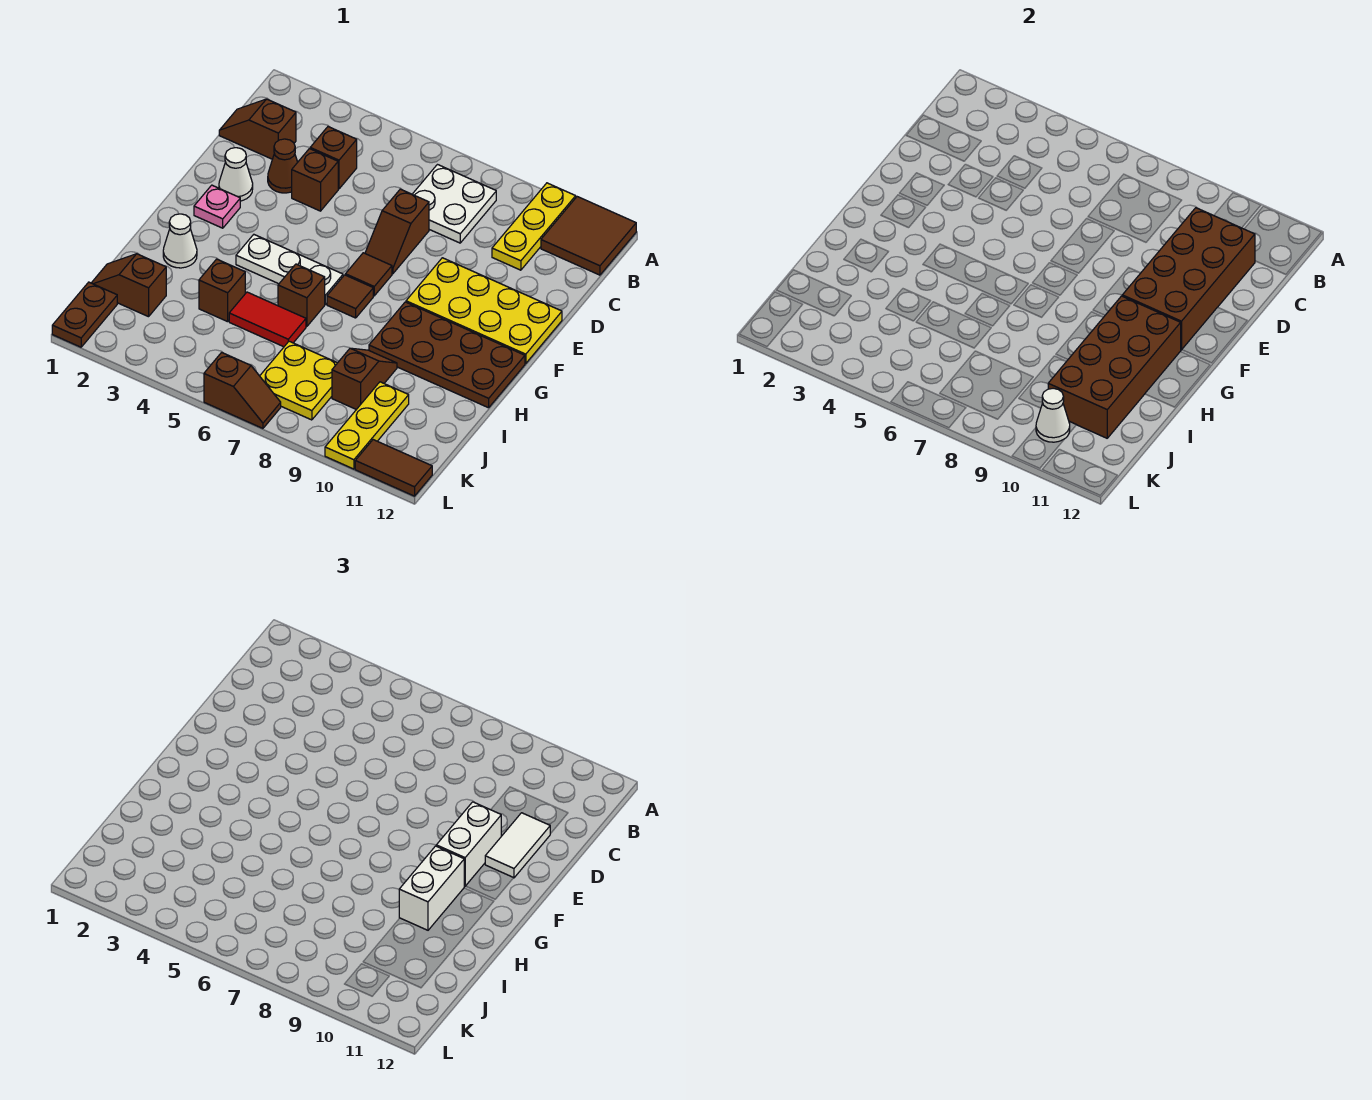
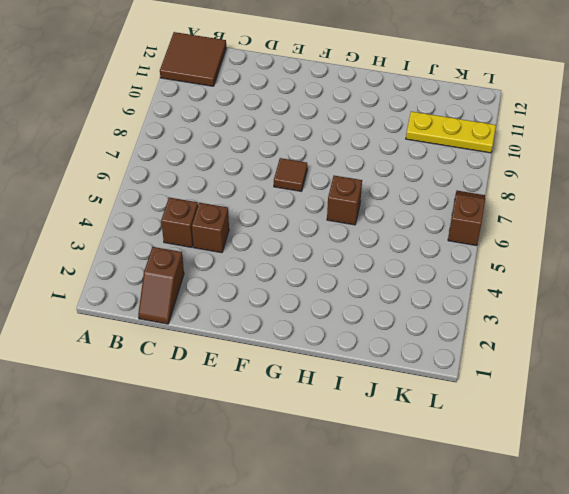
none -> yellow 1x3 plate [492,183,576,270]
none -> white 2x2 plate [412,165,496,243]
none -> brown 1x1 cone [268,139,298,193]
none -> brown 1x2 slope [365,189,429,274]

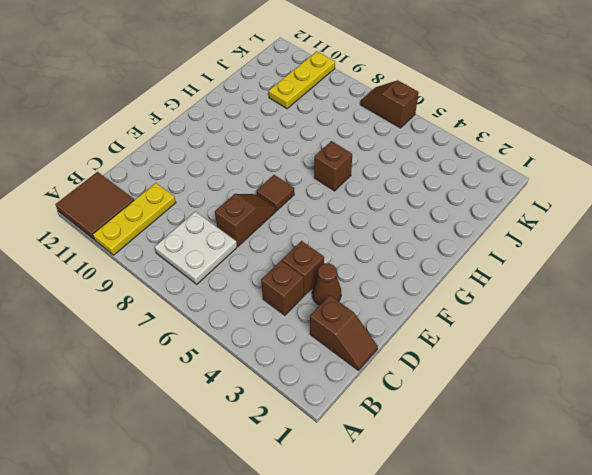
none -> white 1x1 cone [219,148,253,201]
none -> yellow 2x4 plate [406,258,562,364]
none -> pink 1x1 plate [194,185,240,228]
none -> white 1x3 plate [236,235,343,304]

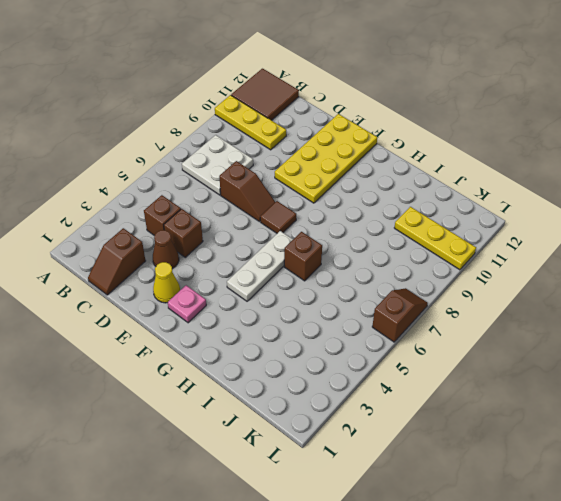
yellow 1x1 cone [153,262,180,303] -> white 1x1 cone [219,148,253,201]
none -> brown 1x1 tile [327,275,373,318]
none -> brown 2x4 plate [369,302,525,408]
none -> white 1x1 cone [163,214,197,268]
none -> brown 1x1 brick [199,259,245,322]

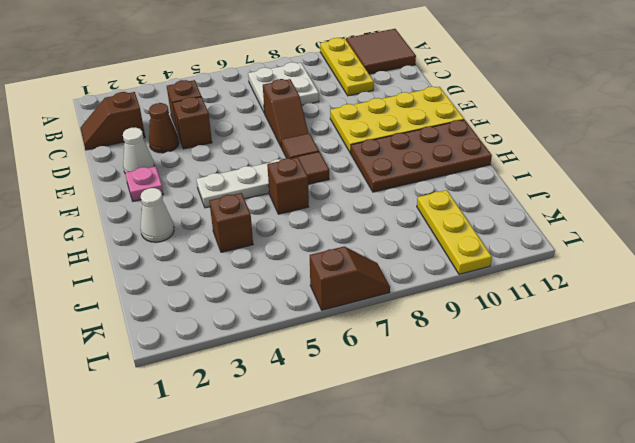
none -> red 1x2 tile [229,292,306,347]
none -> brown 1x2 slope [332,348,397,409]
none -> brown 1x2 slope [92,254,166,317]
none -> yellow 2x2 plate [260,341,337,420]

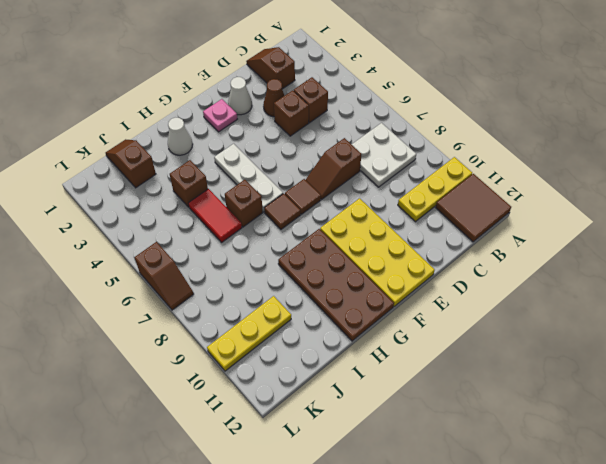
none -> brown 1x2 slope [332,348,397,409]
none -> yellow 2x2 plate [260,341,337,420]
none -> brown 1x2 plate [52,282,117,347]
none -> brown 1x2 tile [355,440,432,496]

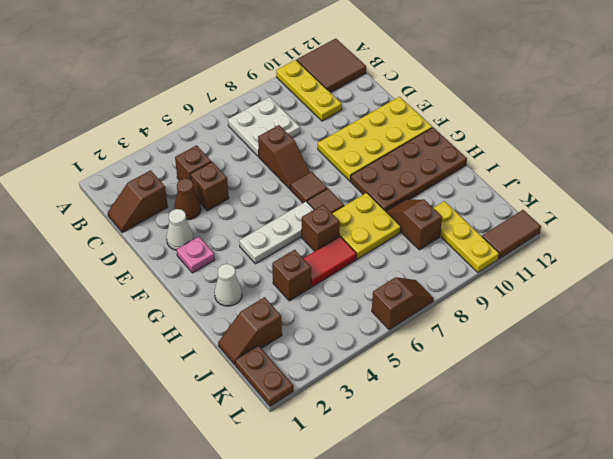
yellow 2x2 plate [332,193,401,259] -> yellow 2x2 plate moved to [260,341,337,420]
none -> brown 2x4 brick [1122,208,1255,350]
none -> brown 2x4 brick [1048,296,1181,438]
none -> white 1x1 cone [1036,388,1070,442]
none -> white 1x2 tile [485,813,550,878]

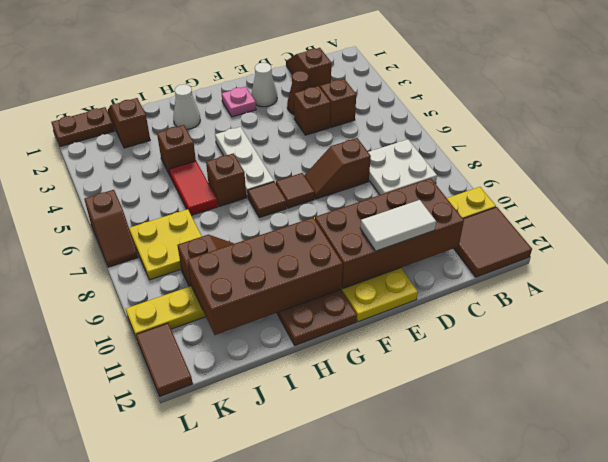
none -> white 1x1 cone [1036,388,1070,442]
none -> white 1x2 brick [436,802,501,886]
none -> white 1x2 brick [399,846,464,930]

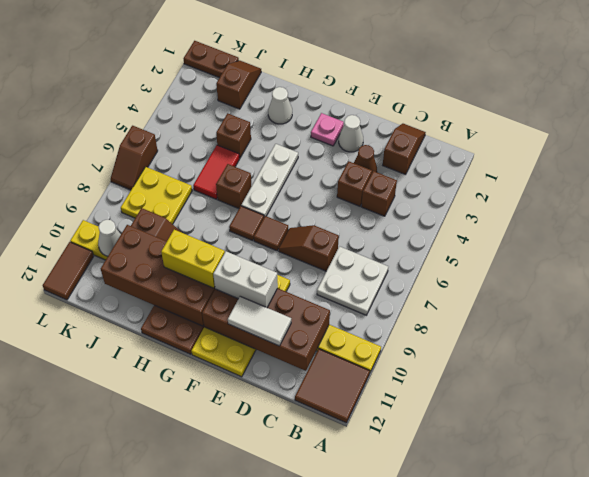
yellow 1x2 brick [161,230,225,288] -> white 1x2 brick [399,846,464,930]

